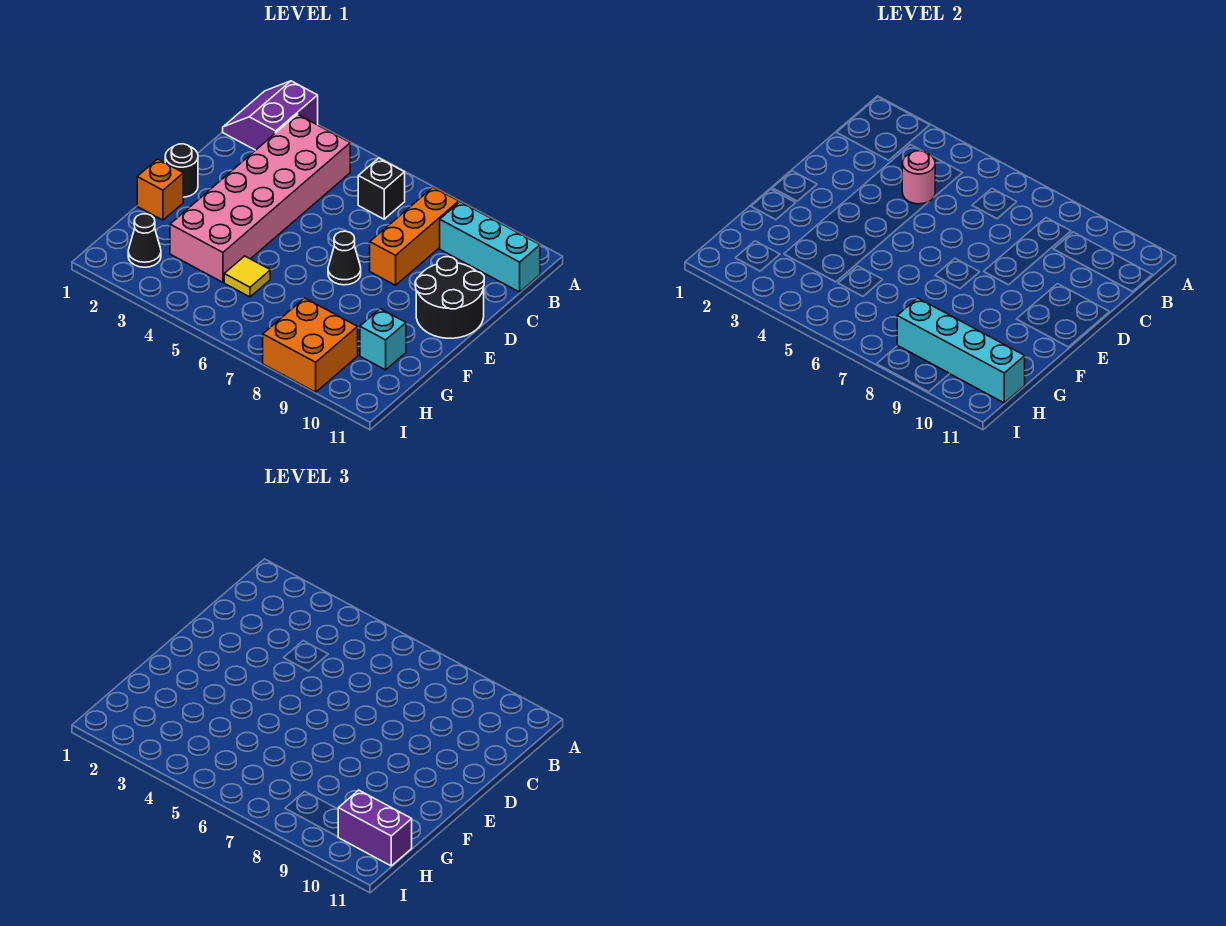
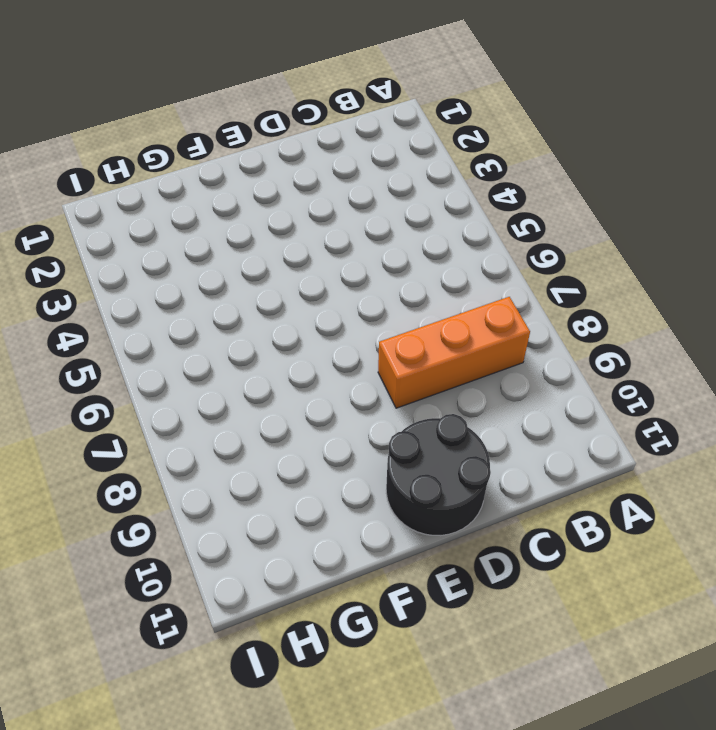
none -> purple 2x2 slope [223,81,318,150]
none -> pink 2x6 brick [170,114,350,282]
none -> black 1x1 brick [358,158,405,219]

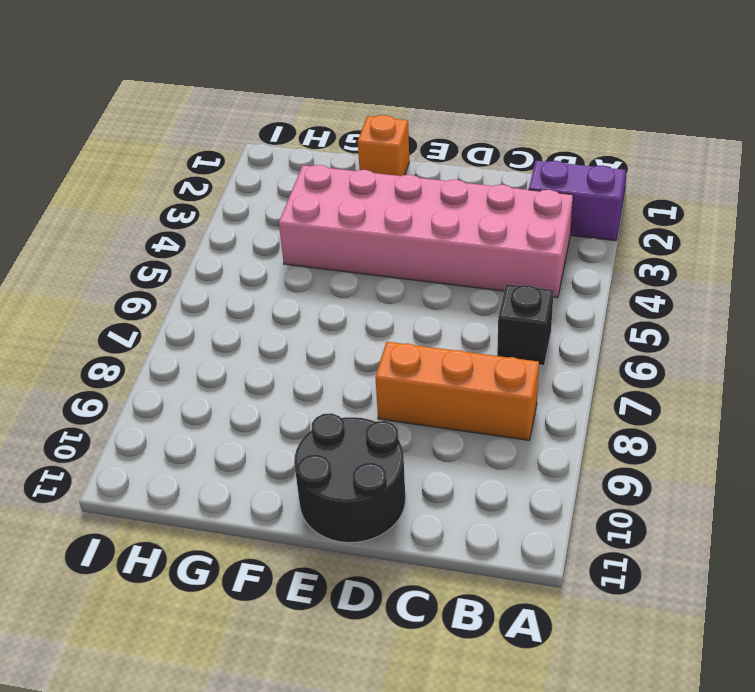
none -> cyan 1x3 brick [440,202,540,292]
none -> black 1x1 round brick [165,144,198,197]
none -> black 1x1 cone [328,231,361,285]

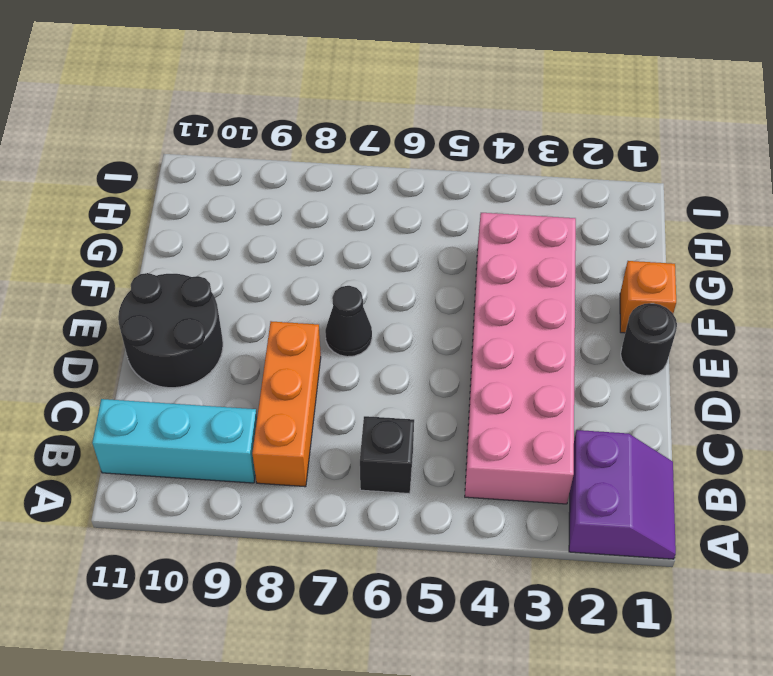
none -> yellow 1x1 tile [224,256,270,297]
none -> cyan 1x1 brick [360,309,406,370]
none -> black 1x1 cone [128,214,161,267]

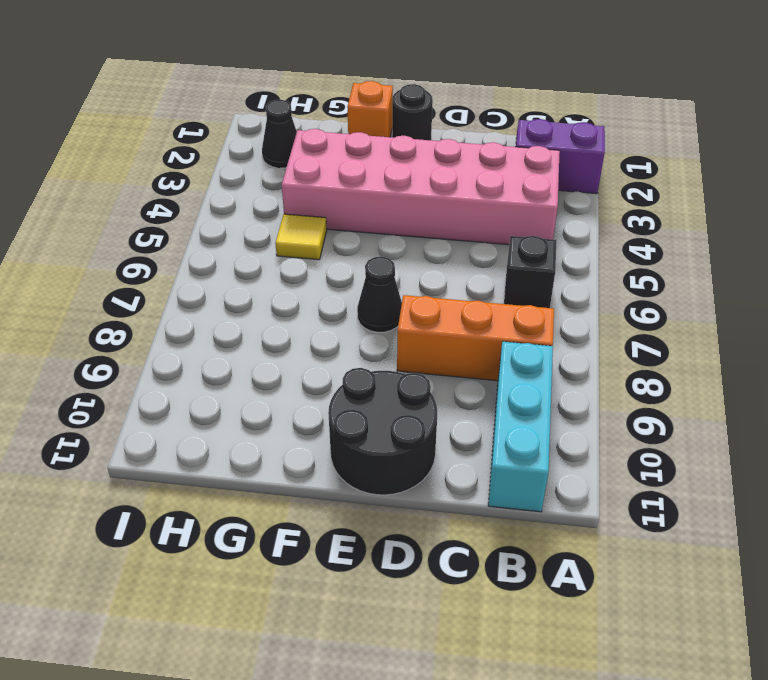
none -> cyan 1x1 brick [360,309,406,370]
none -> orange 2x2 brick [263,298,358,392]
none -> pink 1x1 round brick [902,151,935,204]

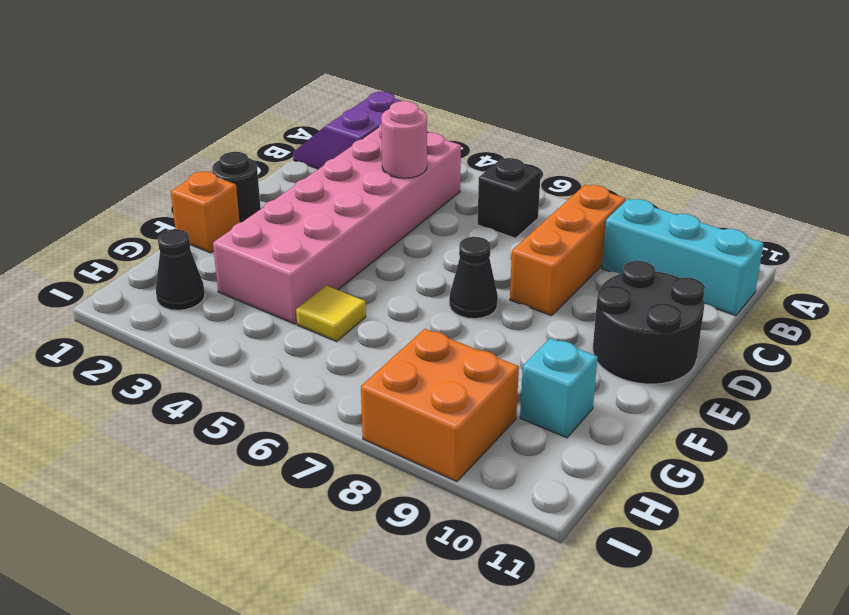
none -> cyan 1x4 brick [897,298,1025,403]
none -> purple 1x2 brick [338,790,412,866]

